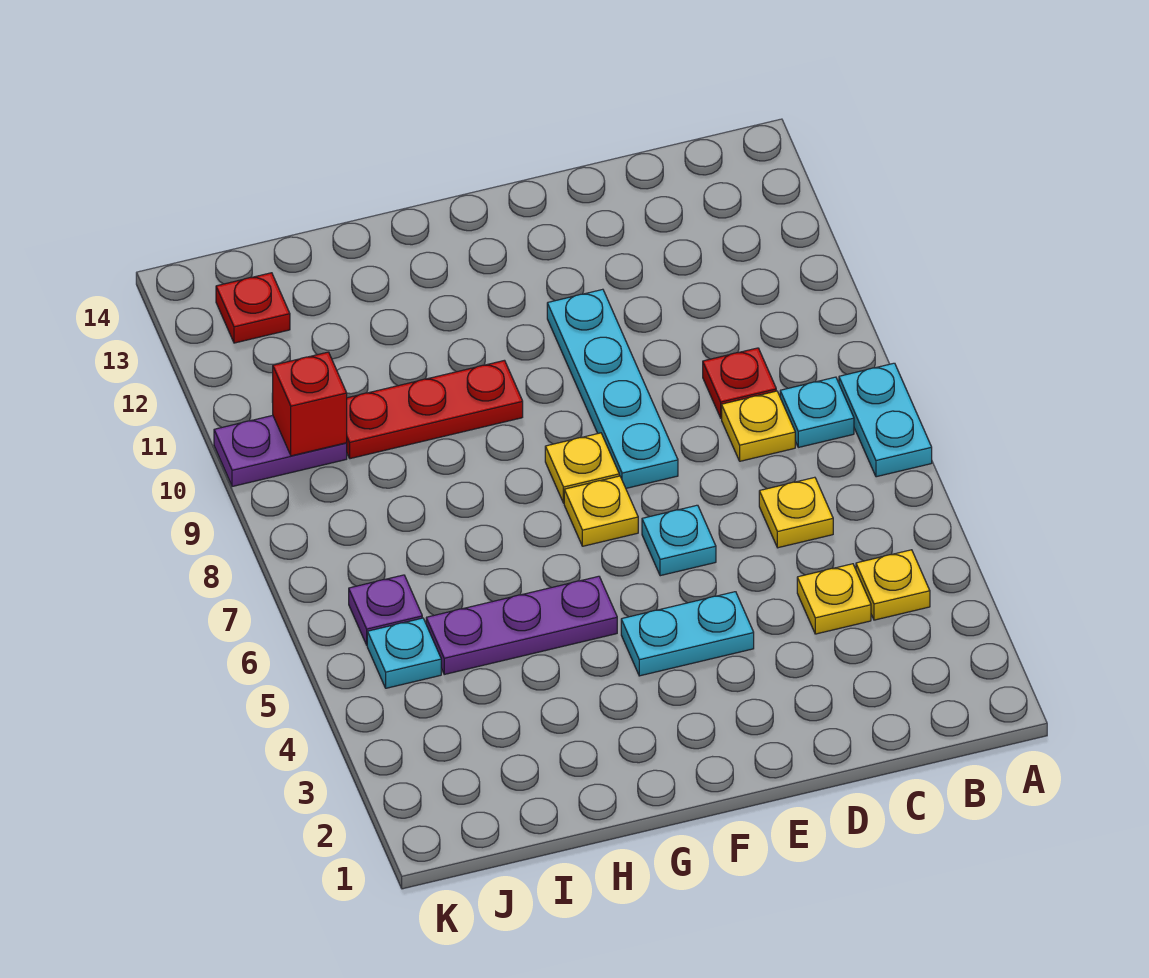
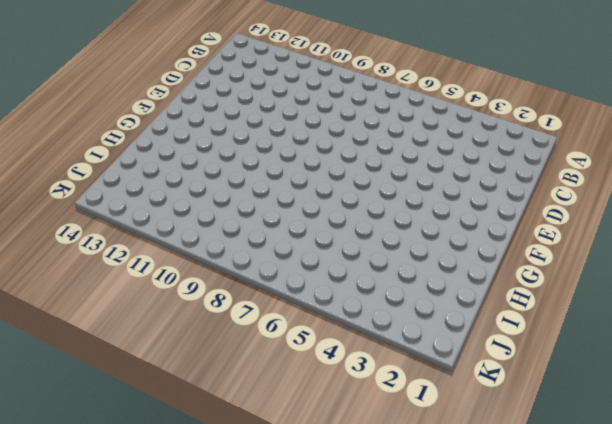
none -> cyan 1x2 plate [839,363,932,477]
none -> yellow 1x1 plate [856,550,930,620]
none -> cyan 1x1 plate [780,377,854,447]

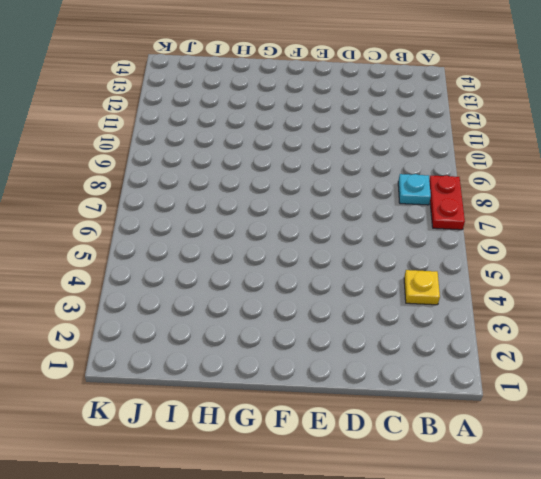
red 1x2 plate [429,175,465,230] -> cyan 1x2 plate [839,363,932,477]
none -> yellow 1x1 plate [797,564,871,634]
none -> yellow 1x1 plate [759,477,833,548]
none -> yellow 1x1 plate [722,391,795,461]

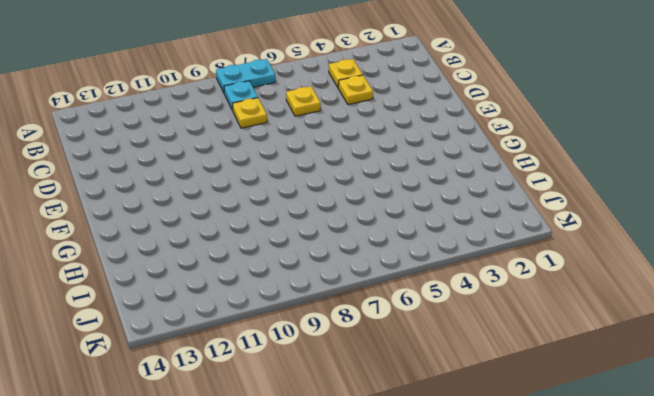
none -> red 1x1 plate [703,348,776,418]
none -> cyan 1x2 plate [621,592,754,676]
none -> cyan 1x1 plate [642,505,716,576]

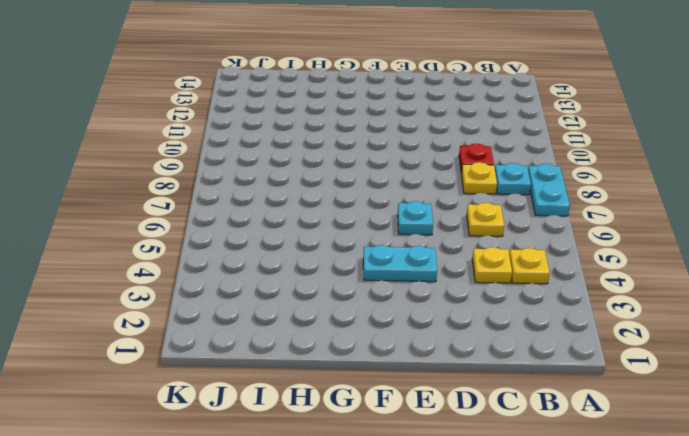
none -> cyan 1x4 plate [547,289,678,488]
none -> yellow 1x1 plate [564,476,638,546]
none -> yellow 1x1 plate [545,433,619,503]

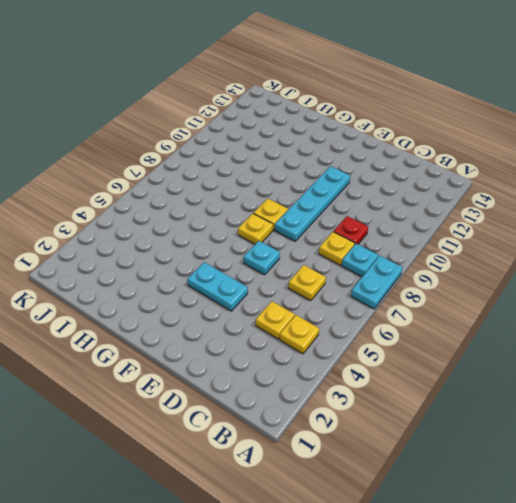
none -> purple 1x3 plate [426,576,617,674]
none -> red 1x3 plate [347,360,523,459]
none -> cyan 1x1 plate [367,618,441,688]

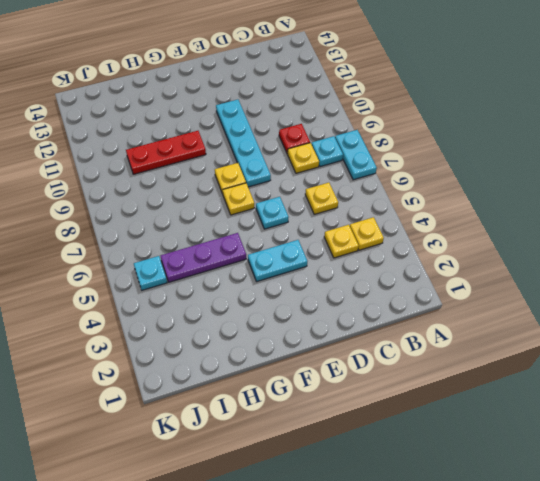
none -> purple 1x1 plate [349,575,422,645]
none -> purple 1x2 plate [214,415,347,487]
none -> red 1x1 plate [216,273,290,343]

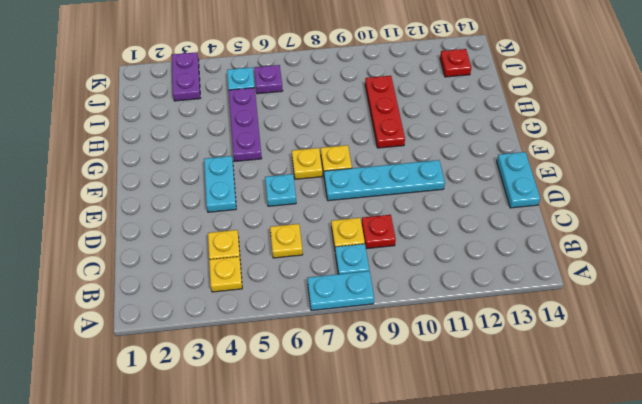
cyan 1x2 plate [497,152,540,208] -> none
purple 1x2 plate [172,52,200,101] -> purple 1x2 plate moved to [214,415,347,487]
none -> red 1x1 brick [272,352,347,456]

